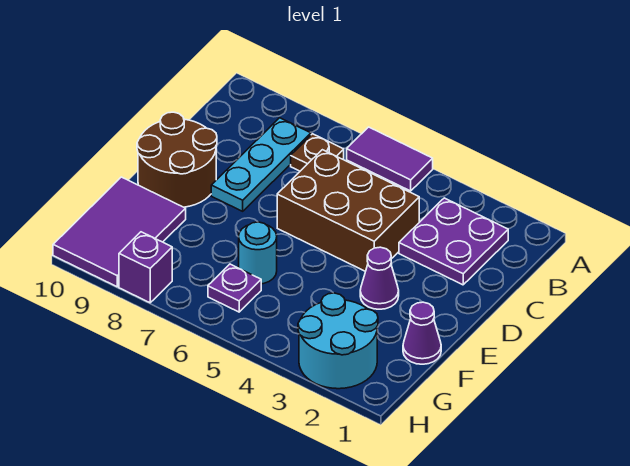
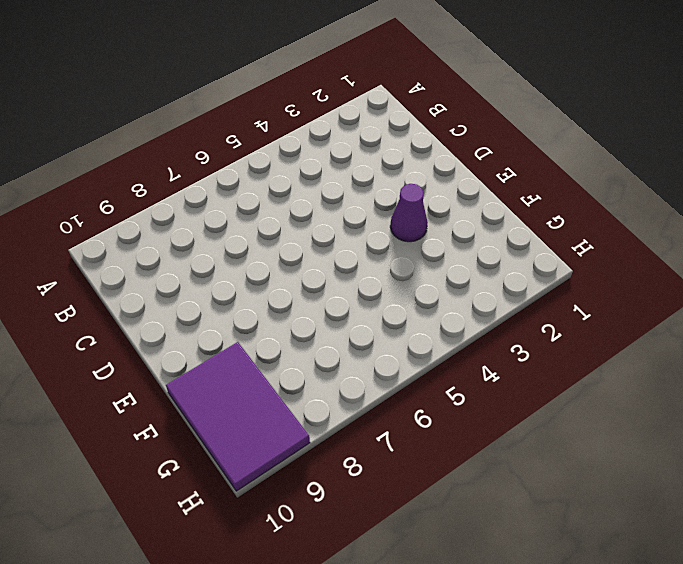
none -> purple 1x2 tile [347,127,433,191]
none -> purple 2x2 plate [399,198,508,285]
none -> brown 1x1 plate [291,134,344,171]

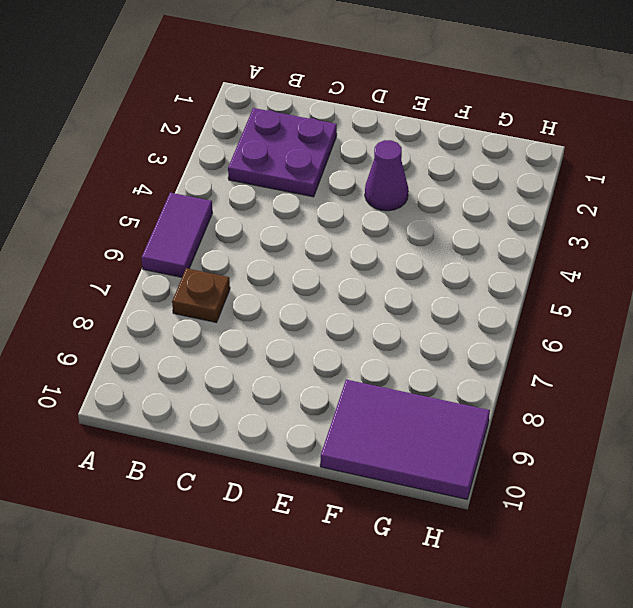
none -> cyan 1x3 plate [211,118,311,211]
none -> brown 2x3 brick [277,150,419,271]
none -> brown 2x2 round brick [137,112,217,207]

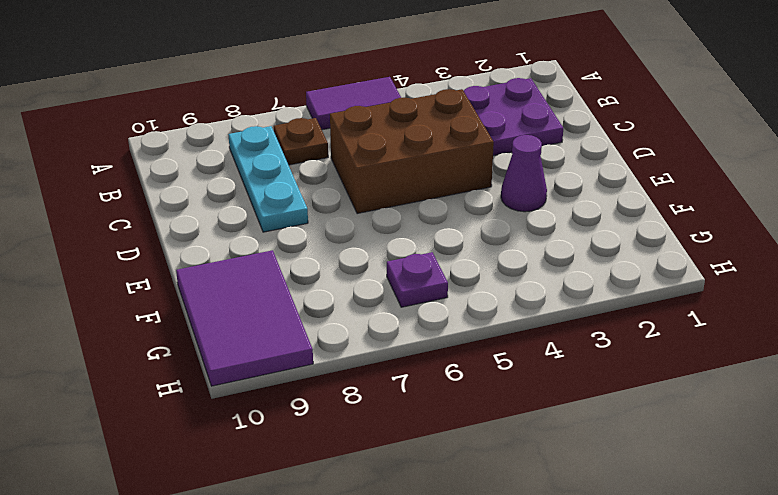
none -> brown 2x2 round brick [137,112,217,207]
none -> purple 1x1 cone [403,302,441,364]
none -> cyan 1x1 round brick [239,222,277,284]

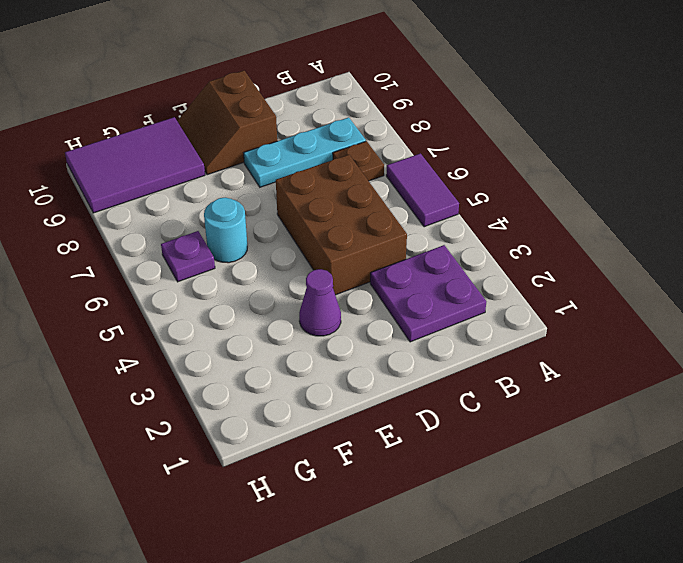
brown 2x2 slope [177,71,277,175] -> brown 2x2 round brick [137,112,217,207]
none -> purple 1x1 cone [403,302,441,364]
none -> cyan 2x2 round brick [298,293,378,389]
none -> purple 1x1 brick [119,232,172,303]

